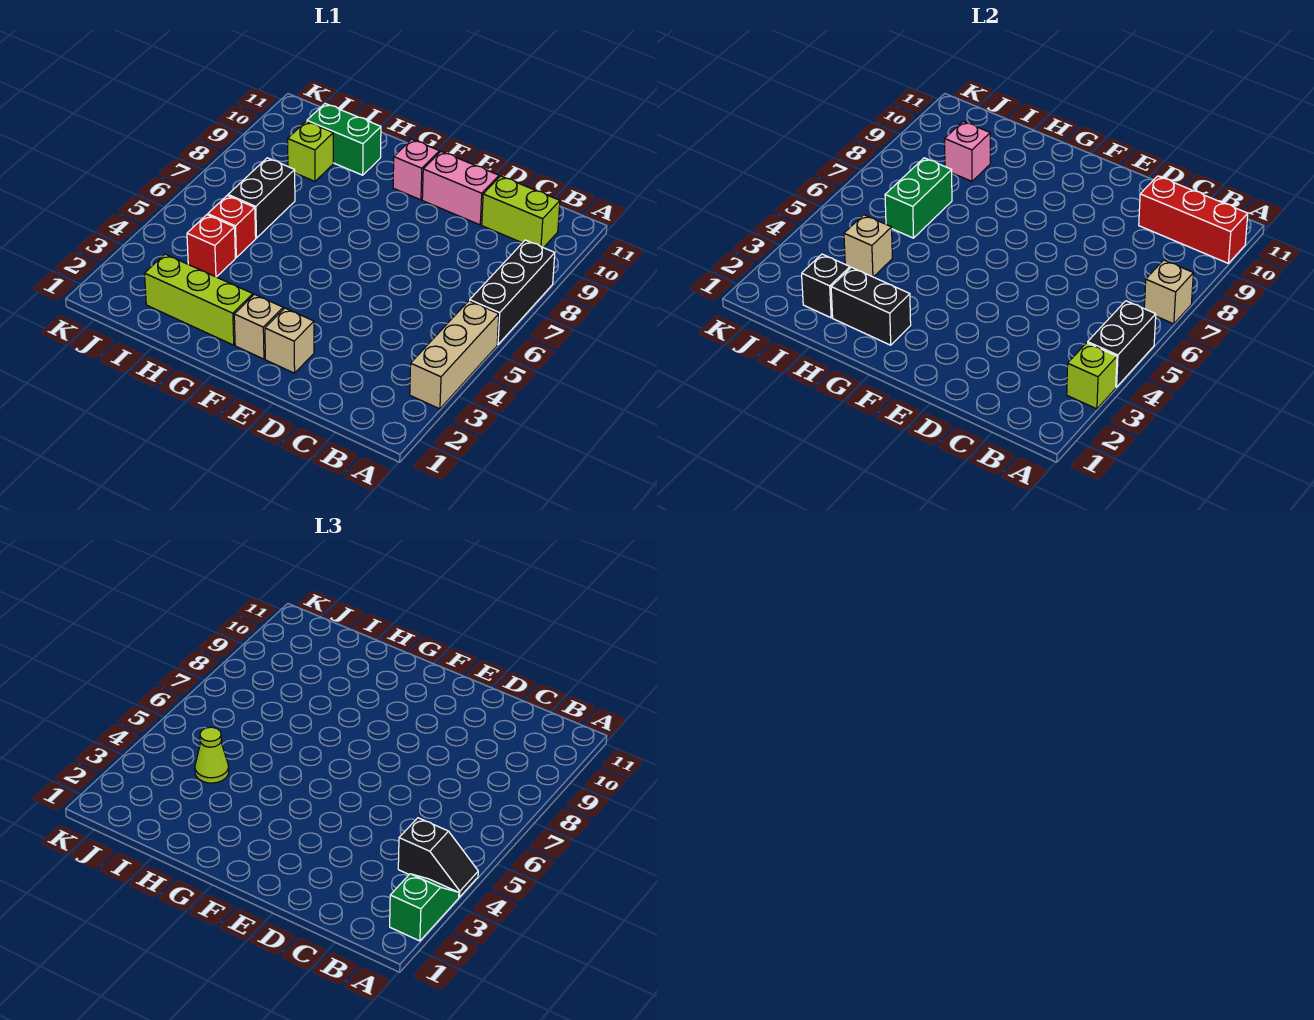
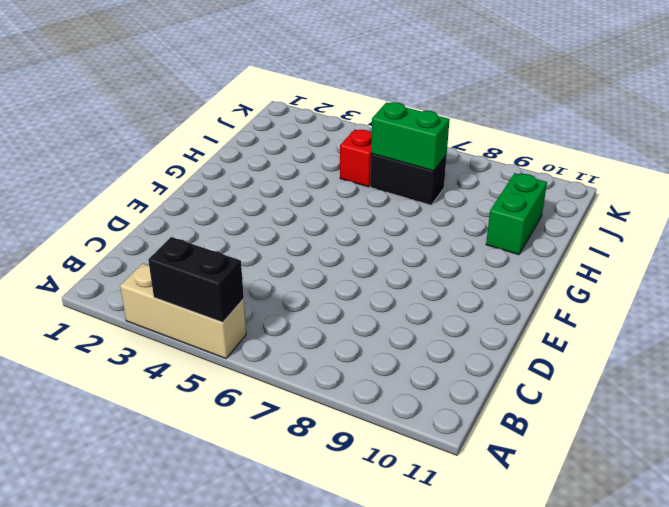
none -> black 1x3 brick [470,240,555,345]
none -> lime 1x2 brick [482,176,560,248]
none -> pink 1x2 brick [422,151,499,225]

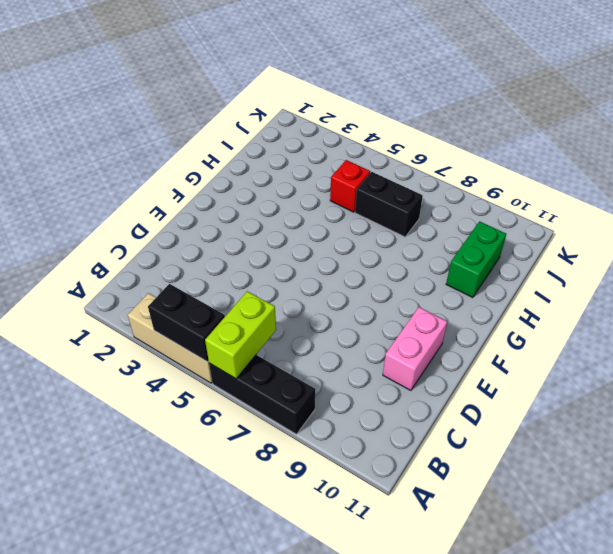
lime 1x2 brick [205,291,276,379] -> lime 1x2 brick moved to [482,176,560,248]
none -> tan 1x1 brick [265,308,314,373]
none -> tan 1x1 brick [234,294,283,359]
none -> pink 1x1 brick [393,139,439,200]

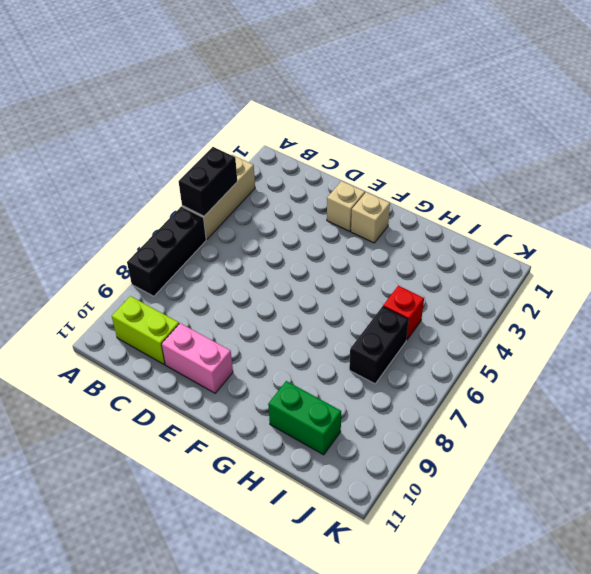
none -> pink 1x1 brick [393,139,439,200]
none -> lime 1x3 brick [145,254,253,345]
none -> red 1x1 brick [187,215,235,277]

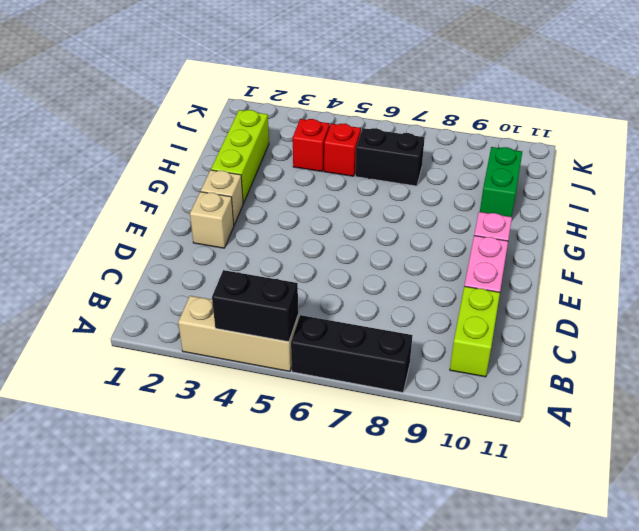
none -> lime 1x1 brick [288,121,333,181]
none -> lime 1x1 brick [1067,343,1117,409]
none -> tan 1x1 brick [1144,260,1193,324]

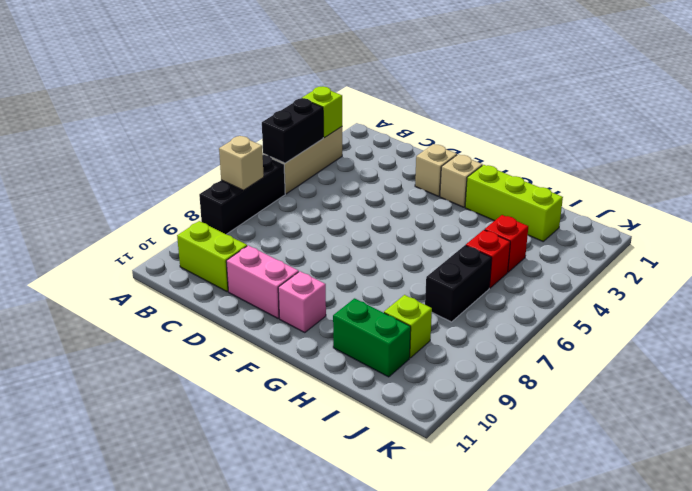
none -> red 1x3 brick [1139,176,1248,263]
none -> black 1x2 brick [831,267,911,345]
none -> black 1x1 brick [802,254,850,318]

